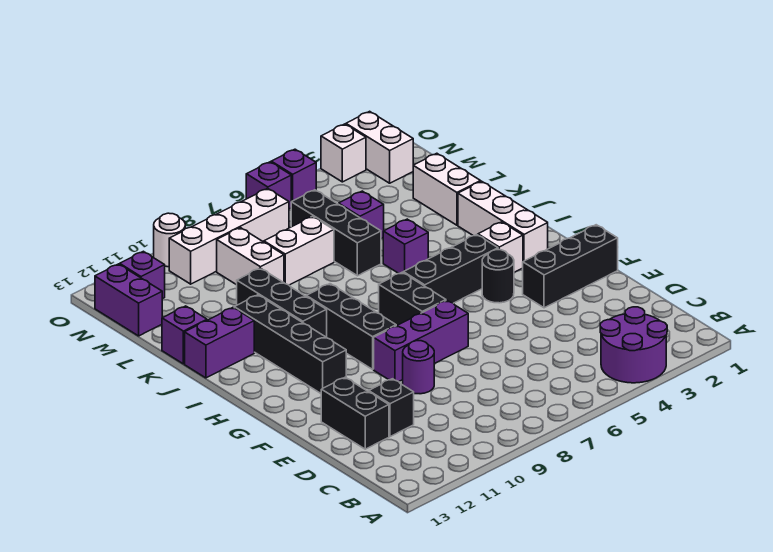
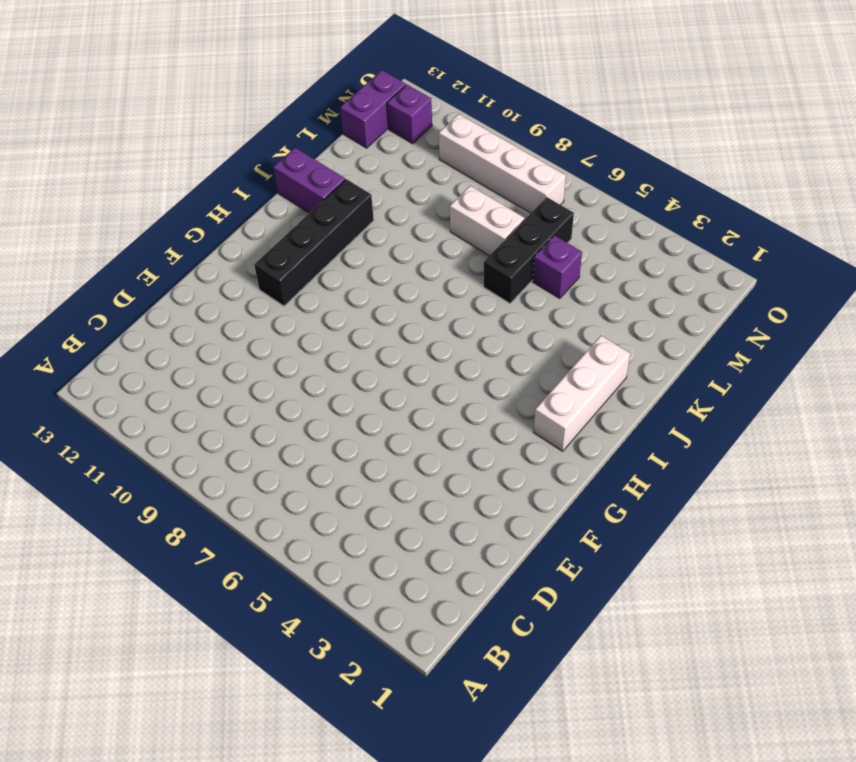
none -> purple 2x2 round brick [600,307,667,383]
none -> black 1x1 brick [369,379,414,437]
none -> black 1x2 brick [321,377,389,449]
none -> purple 1x1 round brick [403,341,434,394]

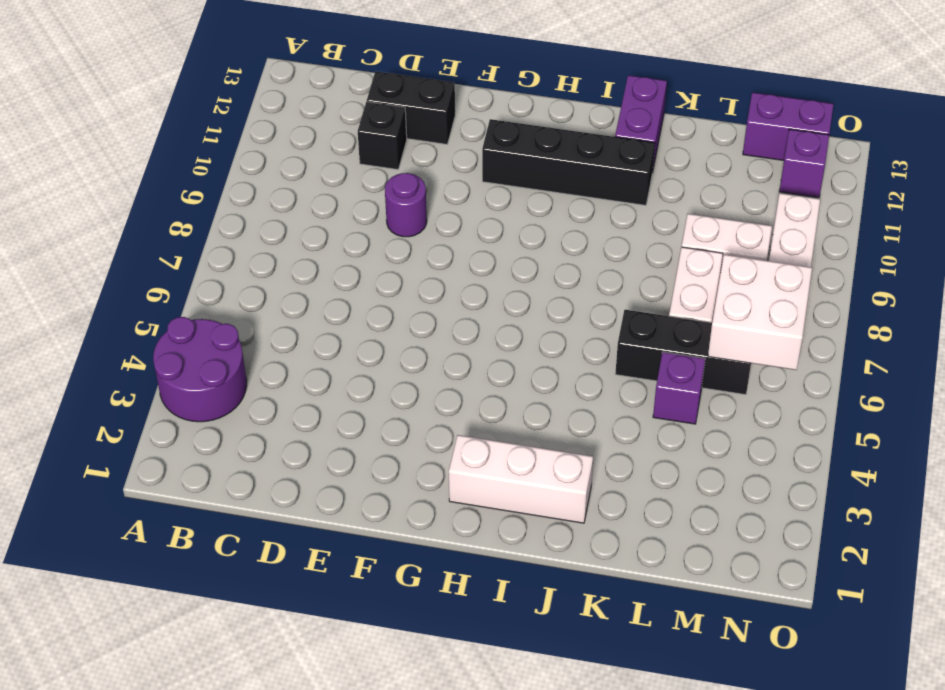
white 2x2 brick [708,255,812,370] -> none
none -> black 1x3 brick [523,225,618,308]
none -> purple 1x3 brick [374,300,468,382]
none -> black 1x1 round brick [482,250,514,303]
none -> black 1x2 brick [379,272,446,326]

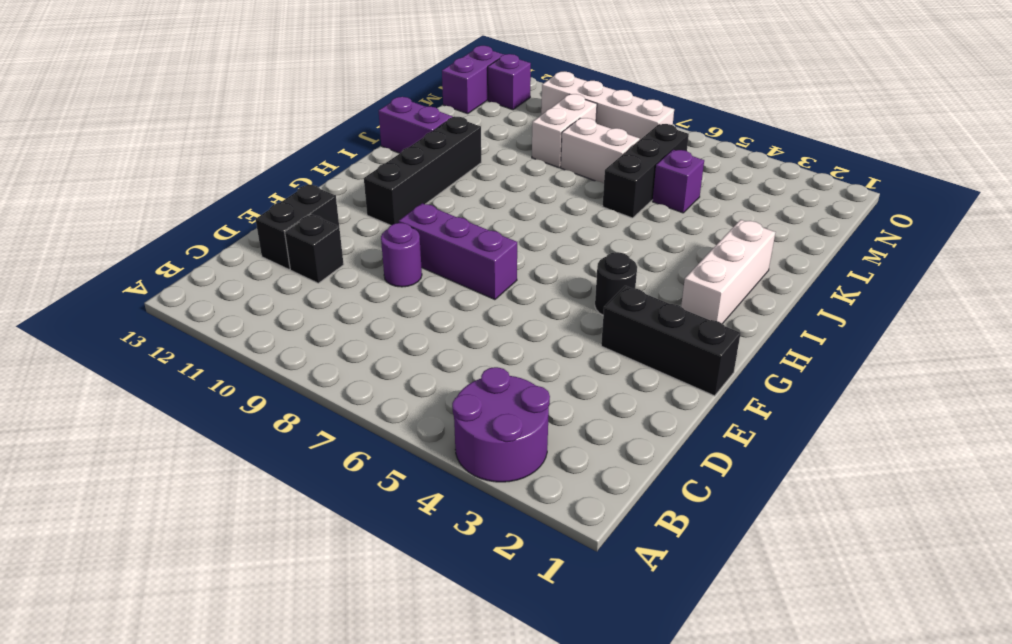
none -> black 1x2 brick [379,272,446,326]
none -> black 1x3 brick [306,284,396,369]
none -> white 1x1 brick [478,222,523,272]
none -> black 1x3 brick [403,235,498,303]

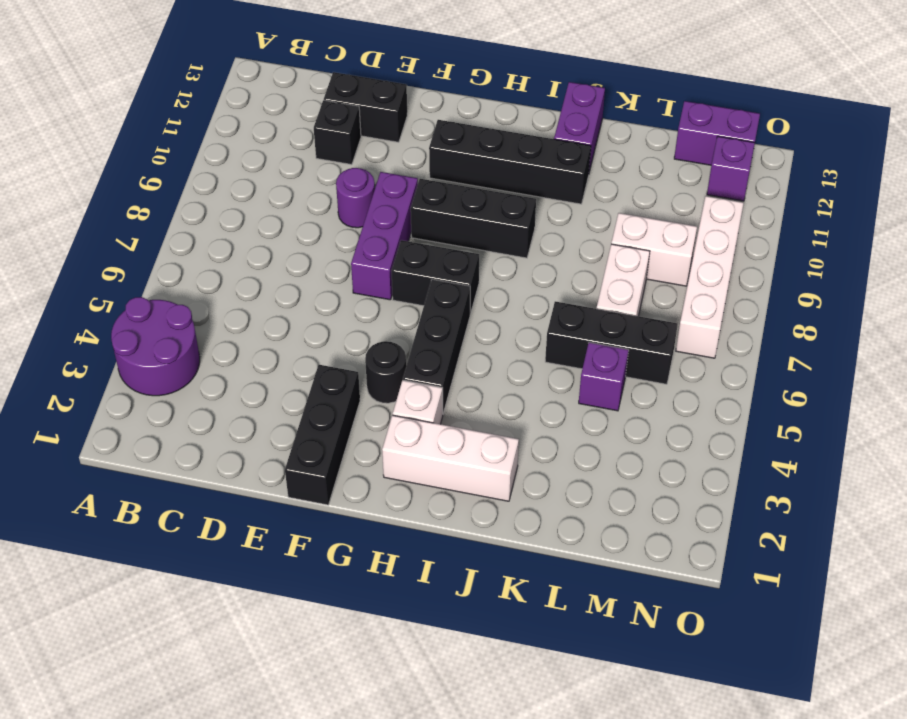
none -> black 1x3 brick [237,268,327,337]
none -> purple 1x1 brick [383,219,428,274]
none -> white 1x2 brick [413,153,481,225]
none -> purple 1x1 brick [162,306,207,364]

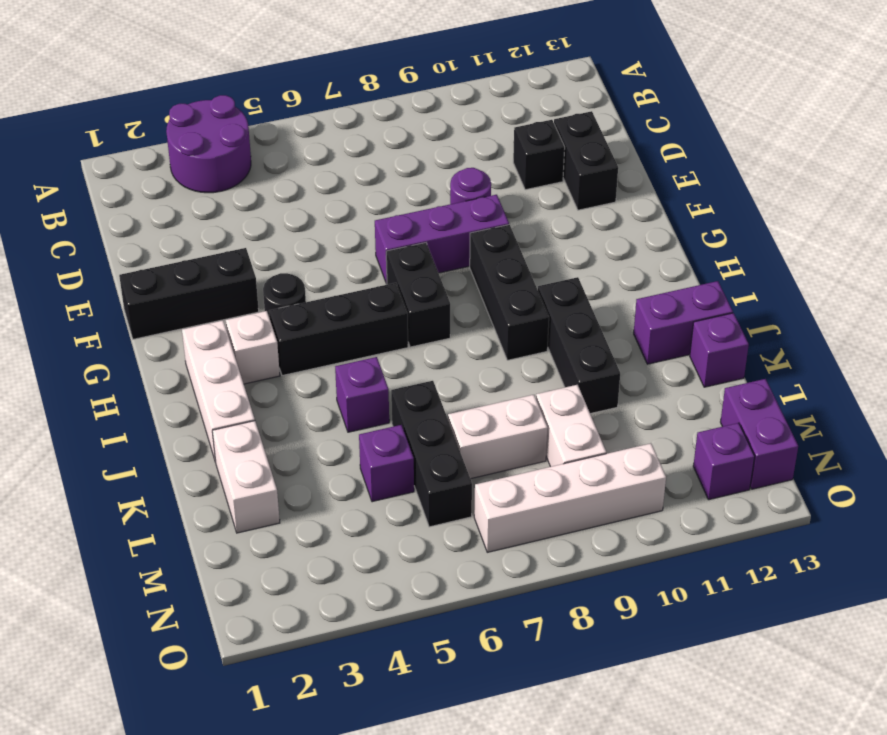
none -> black 1x4 brick [234,295,346,393]
none -> white 1x2 brick [346,111,413,183]
none -> white 1x1 brick [321,124,366,182]
none -> purple 1x1 brick [271,149,316,202]

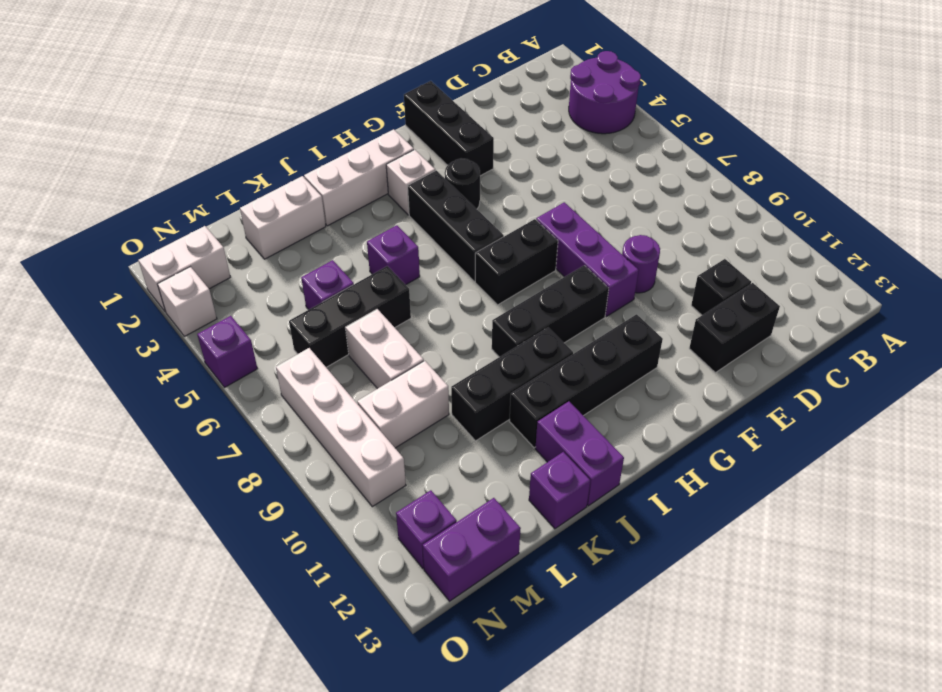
none -> purple 1x1 brick [246,162,291,209]
none -> white 1x1 round brick [154,213,185,267]

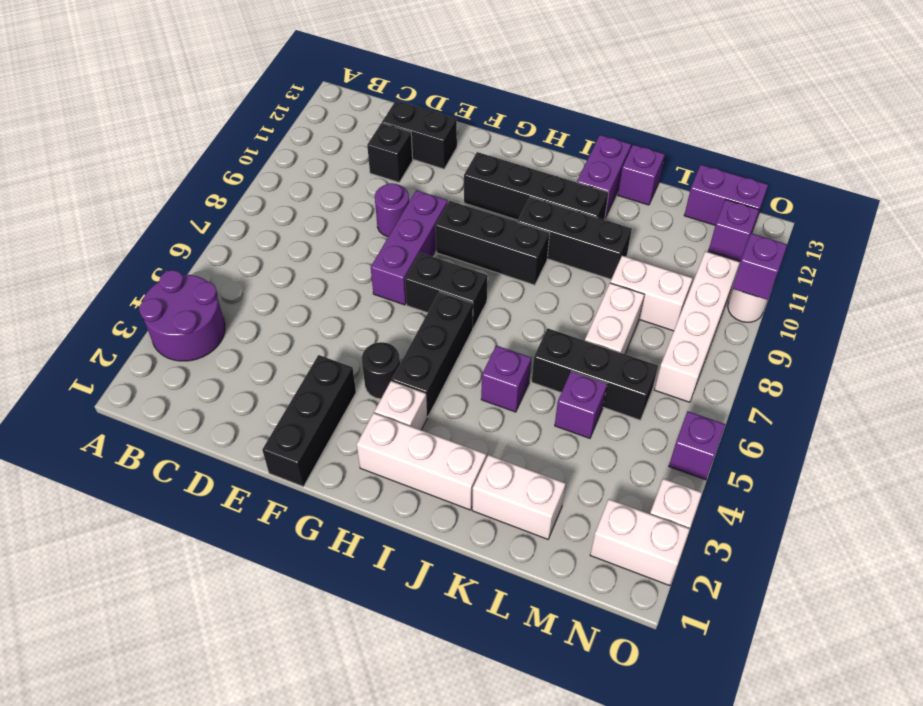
purple 1x1 brick [732,233,787,300] -> purple 1x1 brick moved to [246,162,291,209]

